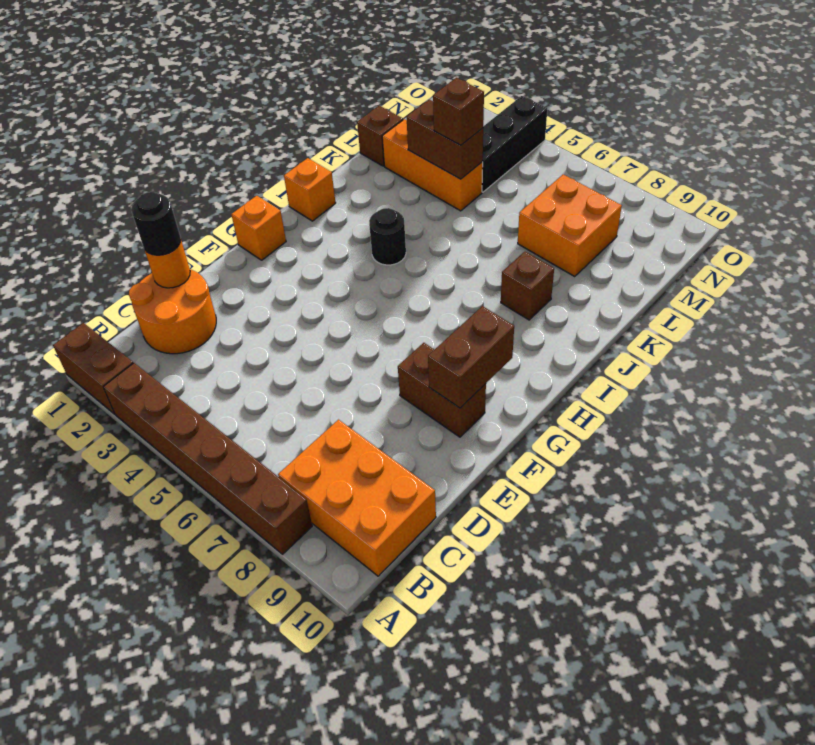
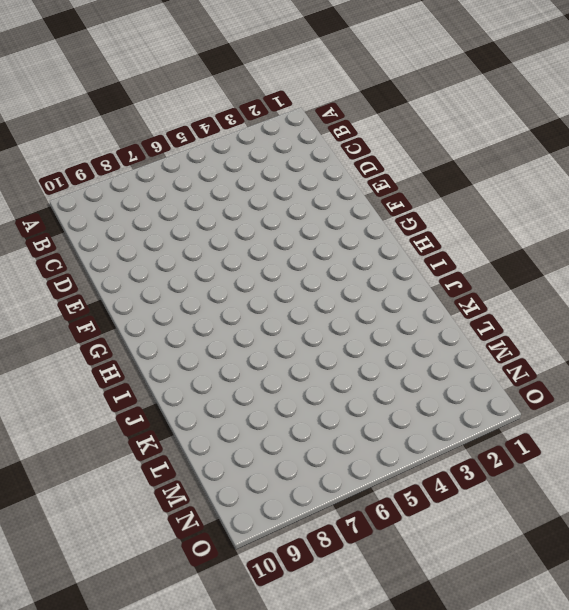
none -> brown 1x2 brick [53,323,133,414]
none -> brown 1x6 brick [103,363,312,554]
none -> orange 2x3 brick [278,420,436,576]

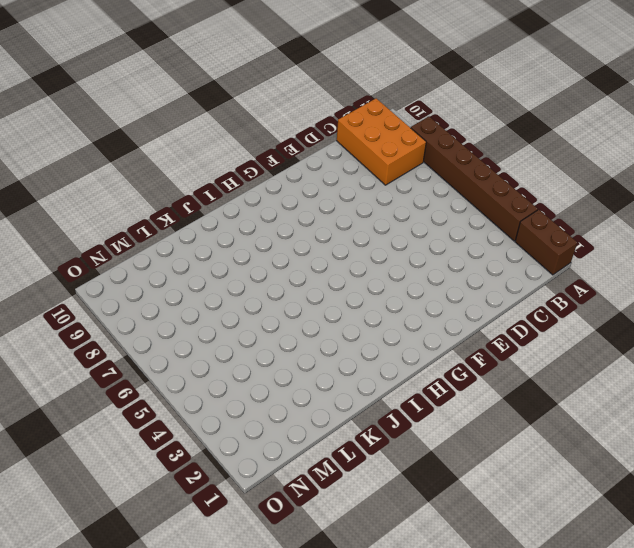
none -> orange 2x2 round brick [129,269,216,354]
none -> brown 1x2 brick [398,343,486,437]
none -> orange 1x1 brick [231,196,286,260]

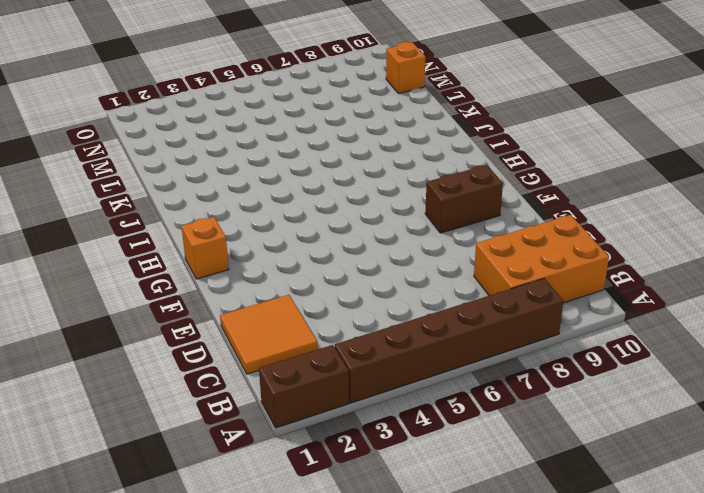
orange 2x2 tile [220,295,318,374] -> orange 2x2 round brick [129,269,216,354]
orange 1x1 brick [386,42,425,94] -> orange 1x1 brick moved to [284,158,336,221]
none -> black 1x1 round brick [369,208,406,265]
none -> brown 1x1 brick [501,252,554,320]
none -> brown 1x1 brick [357,106,403,166]

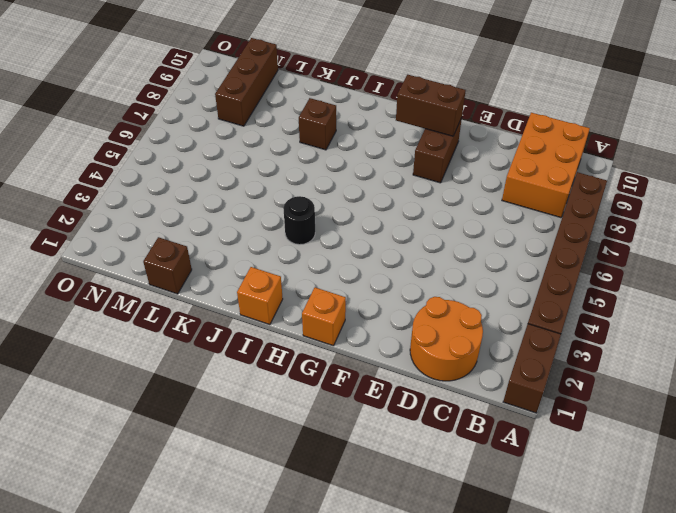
brown 1x3 brick [215,38,278,126] -> orange 2x2 brick [518,174,622,277]
none -> orange 1x3 brick [382,119,483,211]
none -> black 1x3 brick [482,96,547,192]
none -> orange 1x1 round brick [145,241,190,288]

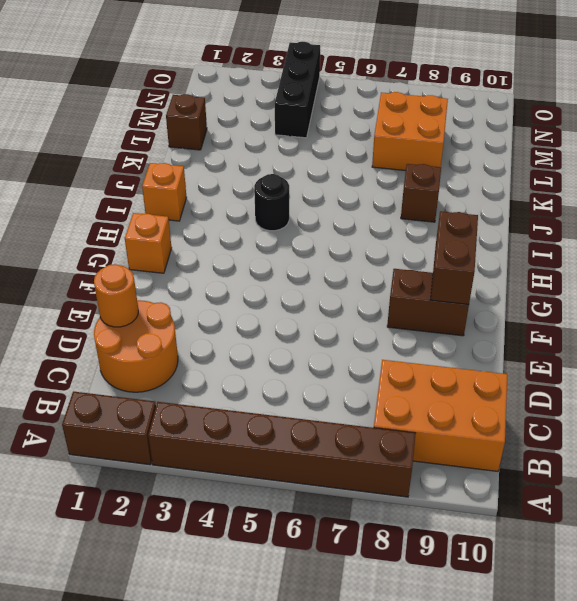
none -> orange 1x3 brick [382,119,483,211]
none -> brown 1x2 brick [406,99,483,179]
none -> black 1x1 round brick [131,192,181,255]

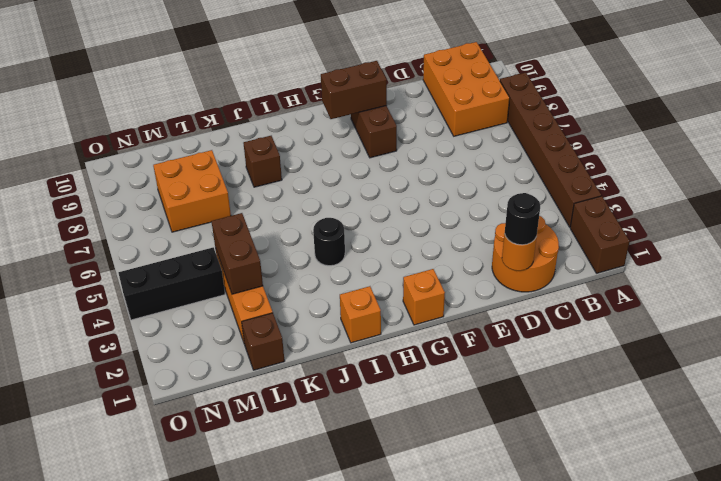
none -> brown 1x1 brick [433,78,484,145]

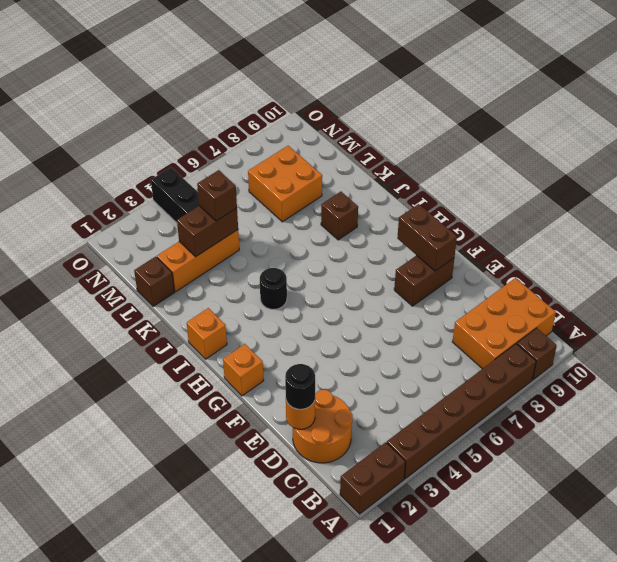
brown 1x1 brick [517,328,557,380] -> none

